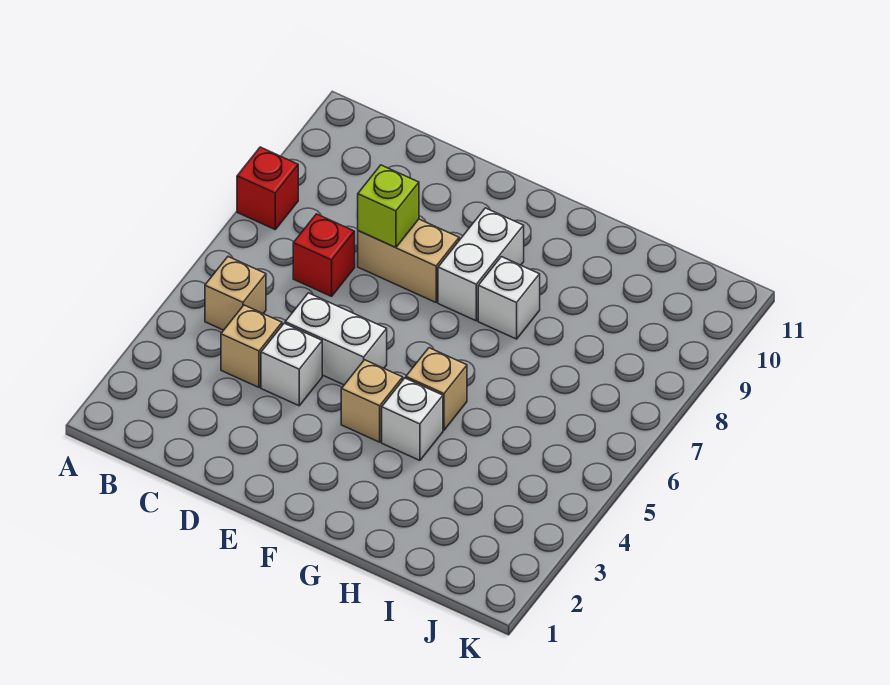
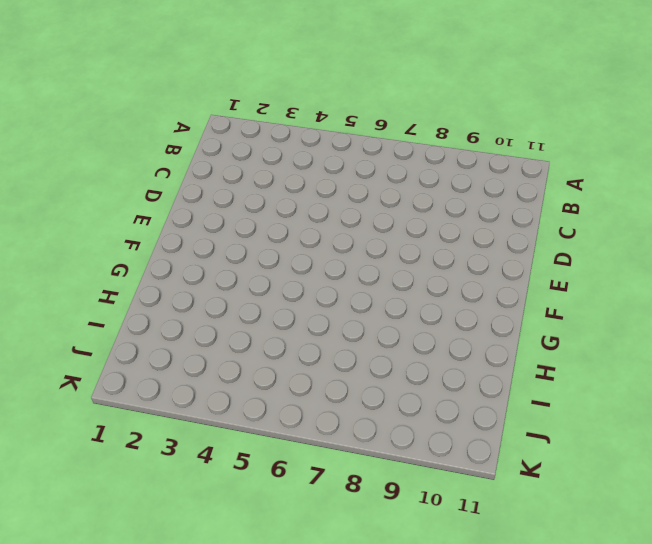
none -> red 1x1 brick [237,147,298,229]
none -> tan 1x1 brick [205,257,266,330]
none -> tan 1x1 brick [221,305,282,387]

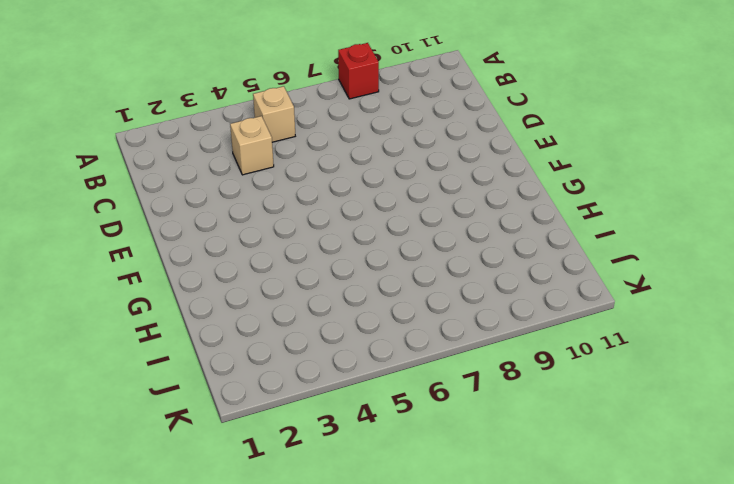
none -> red 1x1 brick [293,214,355,296]
none -> white 1x1 brick [261,323,322,406]
none -> white 1x2 brick [285,293,387,385]

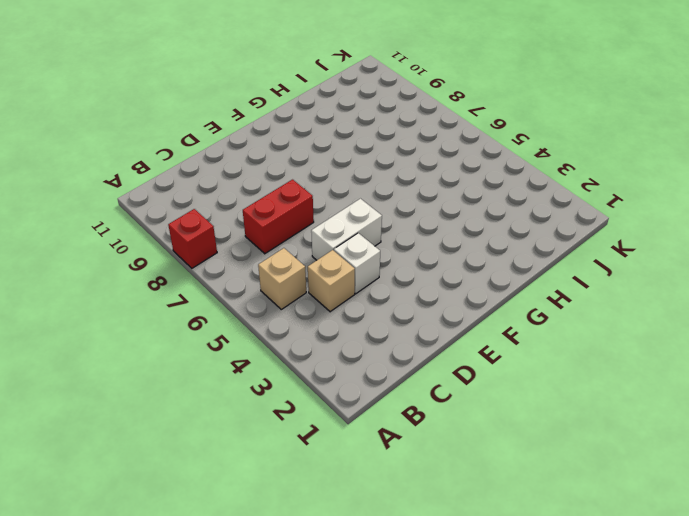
red 1x2 brick [243,179,314,254] -> red 1x1 brick [293,214,355,296]
none -> tan 1x2 brick [358,219,459,302]
none -> tan 1x1 brick [341,360,403,442]
none -> white 1x2 brick [438,208,524,321]

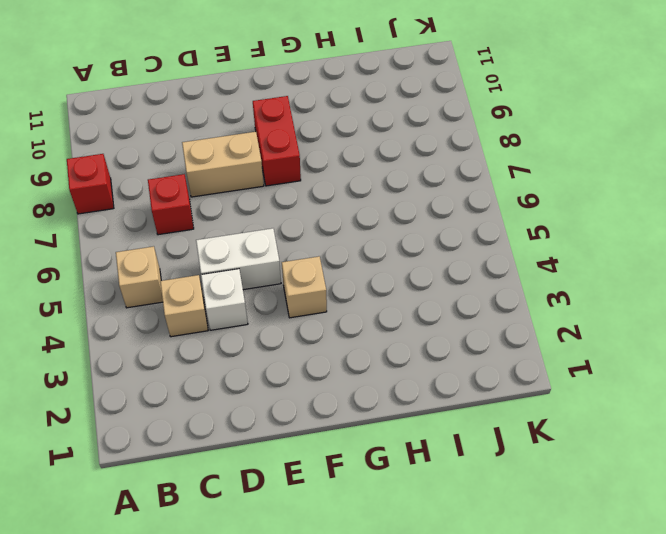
red 1x2 brick [253,96,301,186] -> white 1x2 brick [438,208,524,321]
none -> white 1x1 brick [382,378,443,460]
none -> tan 1x1 brick [406,348,467,430]
none -> white 1x1 brick [478,257,540,339]

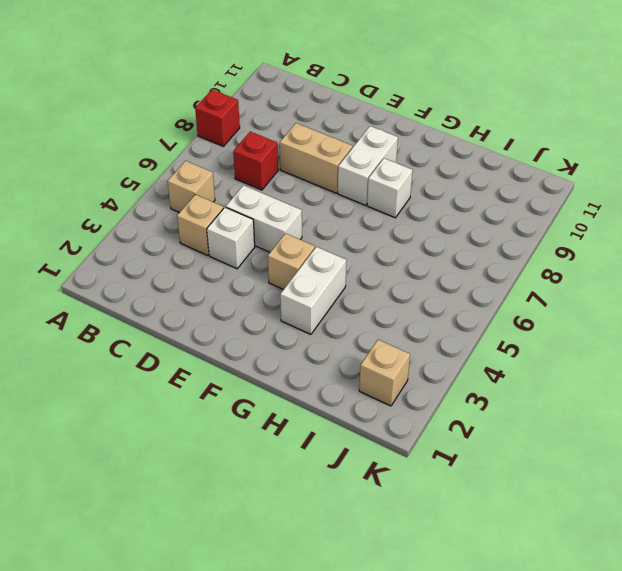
white 1x2 brick [280,247,346,334] -> white 1x1 brick [382,378,443,460]
tan 1x1 brick [359,340,410,406] -> tan 1x1 brick moved to [406,348,467,430]
none -> lime 1x1 brick [358,165,419,248]

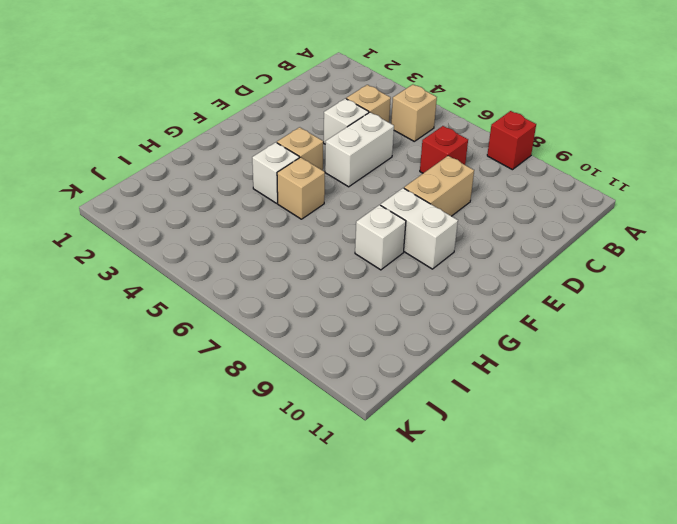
none -> lime 1x1 brick [358,165,419,248]

